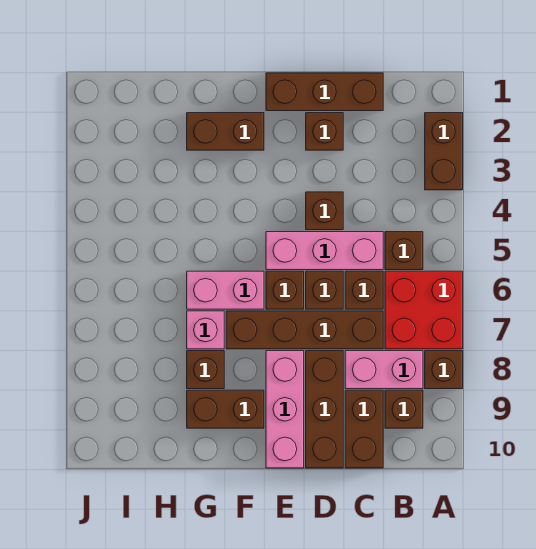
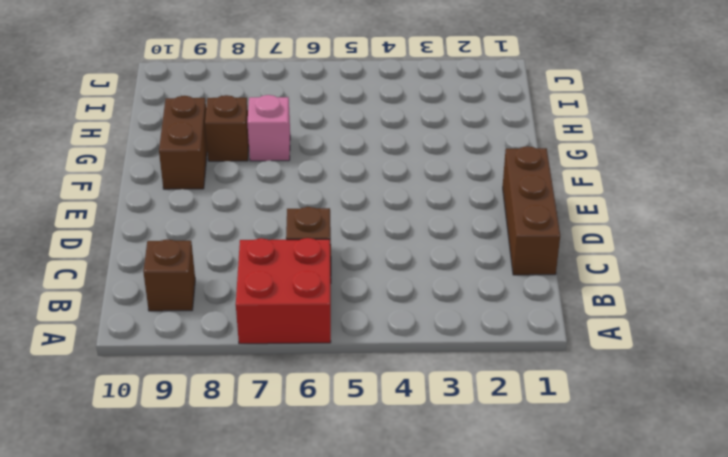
none -> brown 1x2 brick [425,113,463,190]
none -> brown 1x1 brick [425,351,463,389]
none -> brown 1x1 brick [385,232,423,270]

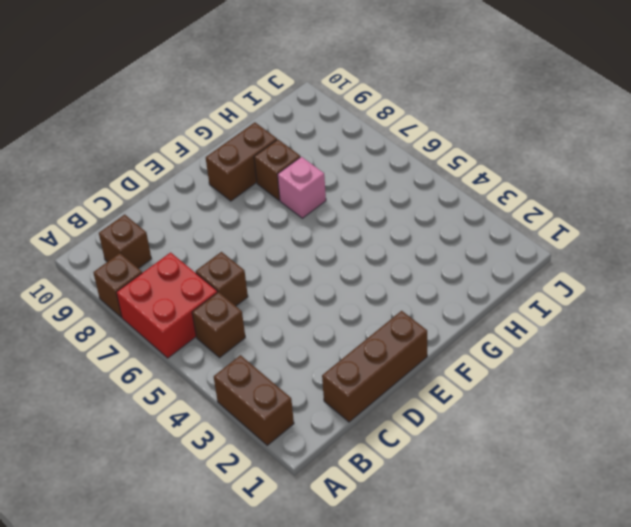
none -> pink 1x2 brick [345,351,423,389]
none -> pink 1x3 brick [266,232,383,270]
none -> brown 1x4 brick [226,311,383,349]

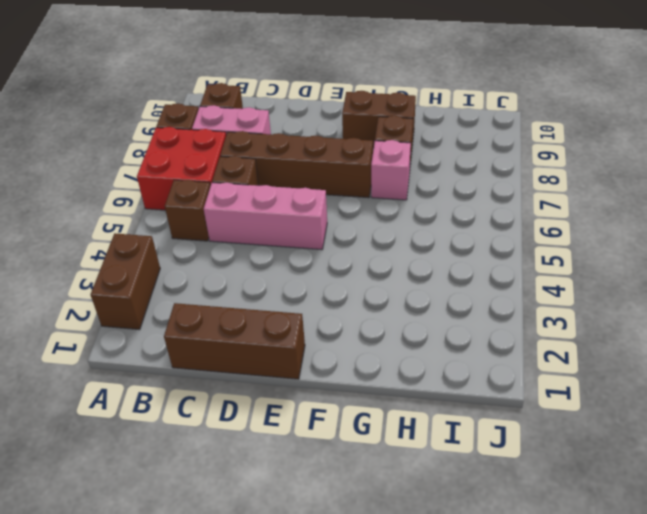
none -> brown 1x2 brick [345,390,383,468]
none -> brown 1x1 brick [306,113,343,150]
none -> brown 1x1 brick [306,192,343,230]

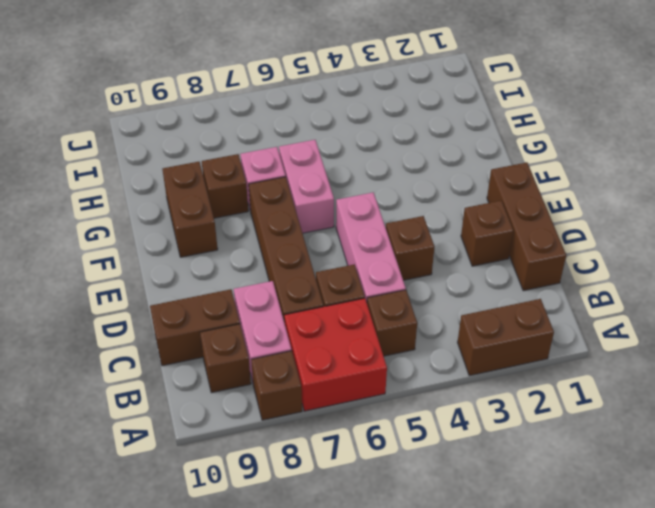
none -> brown 1x1 brick [306,271,343,309]
none -> brown 1x3 brick [306,351,343,468]
none -> brown 1x1 brick [266,271,304,309]

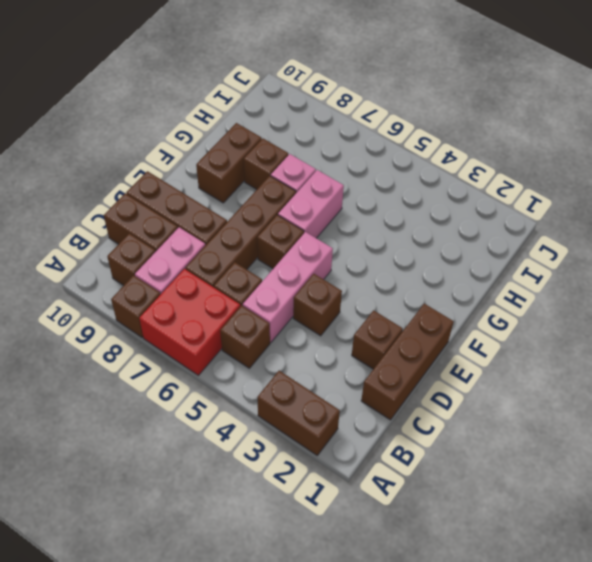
none -> brown 1x1 brick [306,271,343,309]
none -> pink 1x3 brick [266,351,304,468]
none -> brown 1x2 brick [187,113,264,150]

